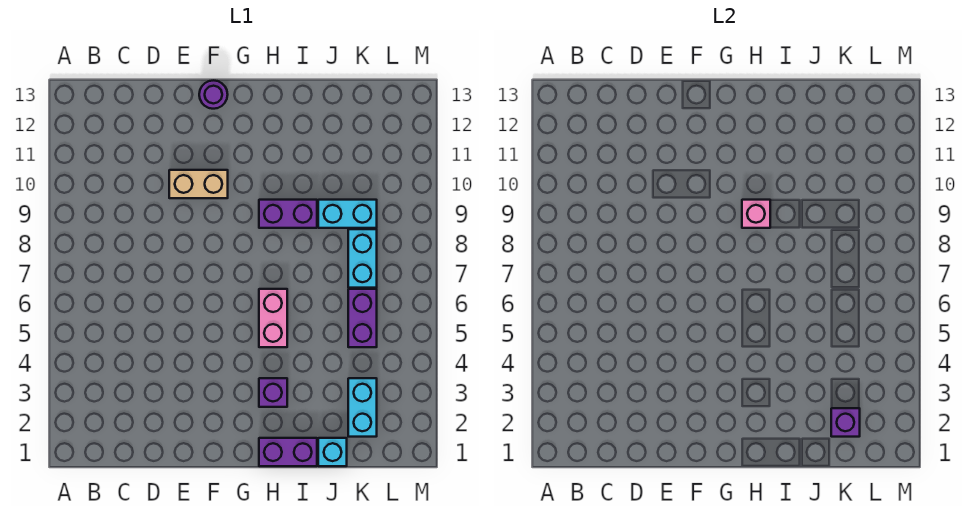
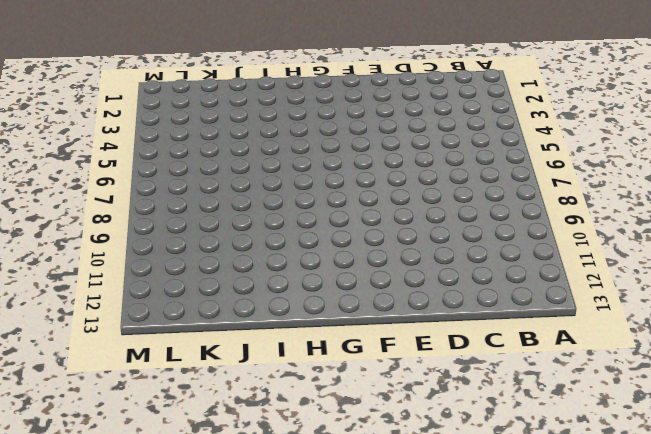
none -> tan 1x2 brick [169,170,228,198]
none -> purple 1x1 round brick [199,80,228,109]
none -> purple 1x2 brick [259,438,317,466]

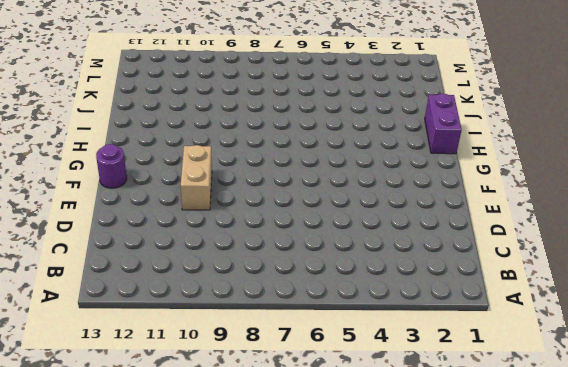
none -> purple 1x1 brick [259,378,287,407]
none -> pink 1x2 brick [259,289,287,347]
none -> purple 1x2 brick [259,200,317,228]

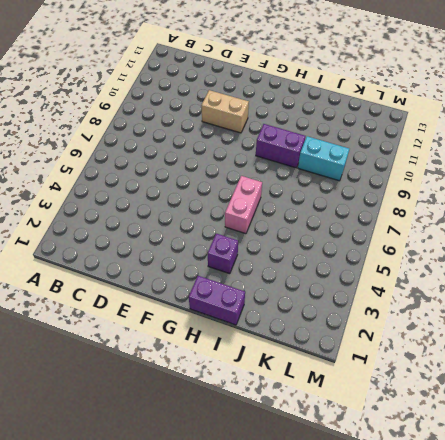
none -> purple 1x1 round brick [199,80,228,109]
none -> cyan 1x1 brick [318,438,347,466]
none -> cyan 1x2 brick [348,378,377,437]

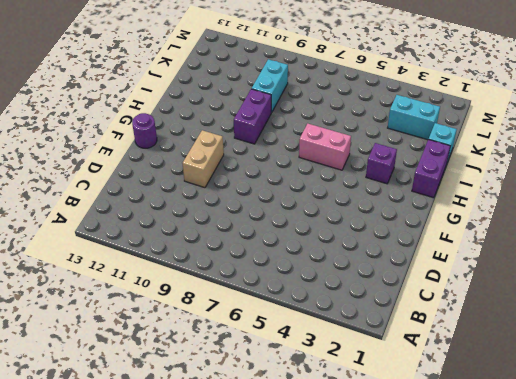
none -> purple 1x2 brick [348,289,377,347]
none -> cyan 1x2 brick [348,229,377,288]
none -> pink 1x1 brick [742,200,770,228]

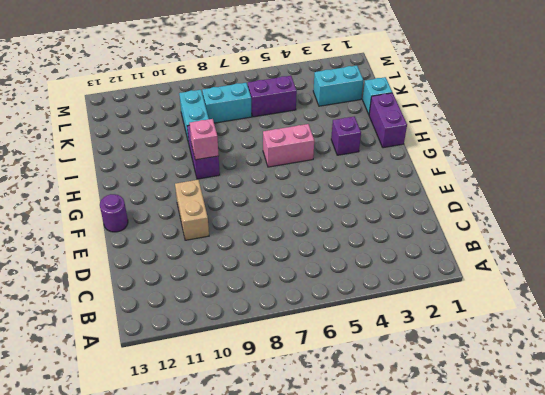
none -> purple 1x1 brick [831,408,860,437]

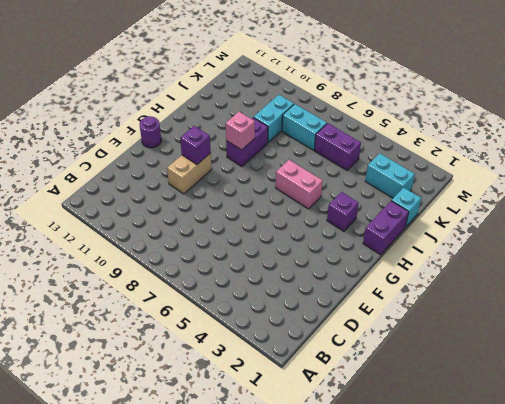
purple 1x1 brick [180,126,211,164] -> purple 1x1 brick moved to [831,408,860,437]

